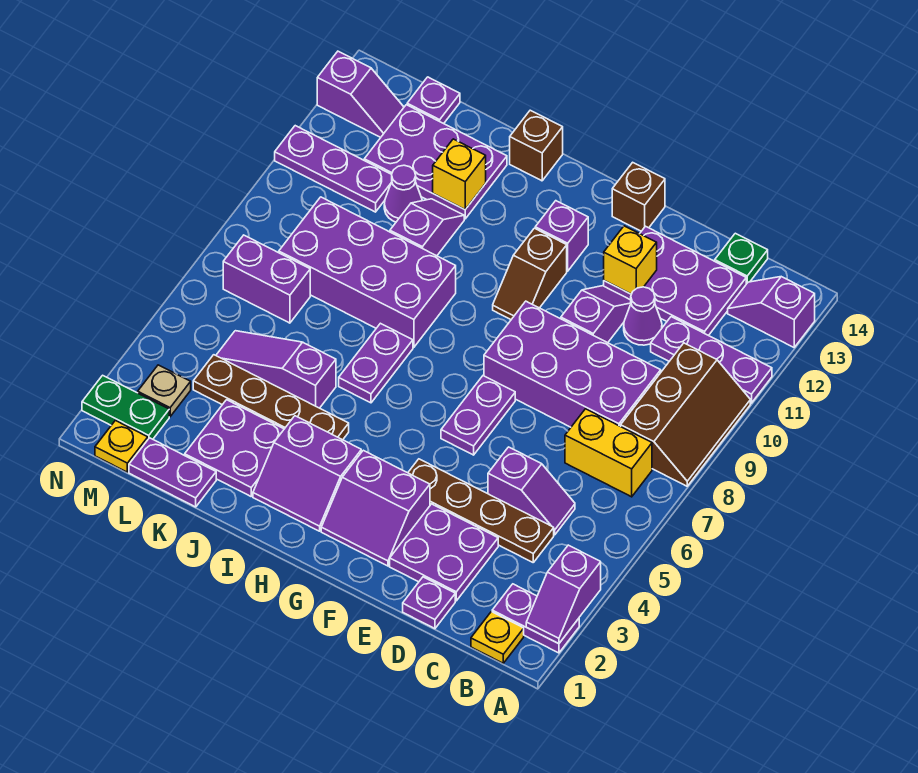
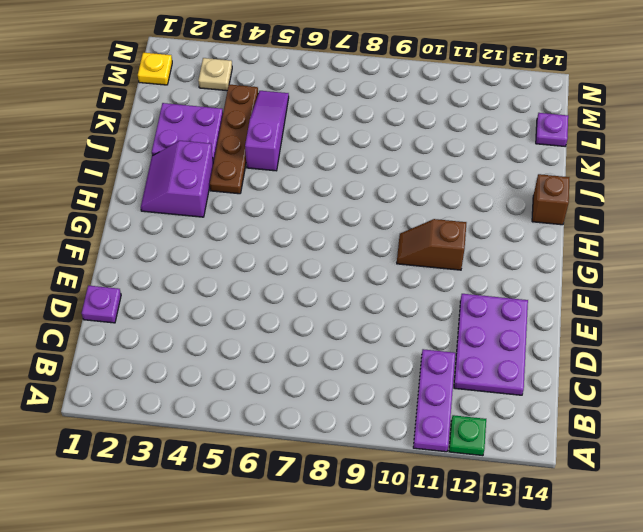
green 1x1 plate [449,415,486,456] -> green 1x1 plate moved to [715,233,768,284]
none -> purple 1x2 plate [492,584,579,653]
none -> brown 2x3 slope [621,343,750,486]
none -> purple 1x2 slope [728,277,815,347]
none -> yellow 1x1 plate [471,612,524,663]

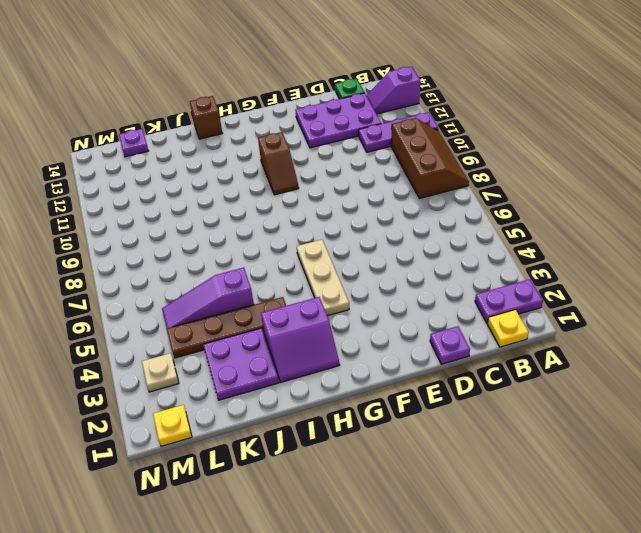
tan 1x3 plate [297,240,349,316] -> none
none -> yellow 1x2 brick [565,409,652,497]
none -> brown 1x4 plate [408,459,554,562]
none -> purple 1x2 slope [488,447,575,535]
none -> purple 2x4 brick [484,301,661,427]

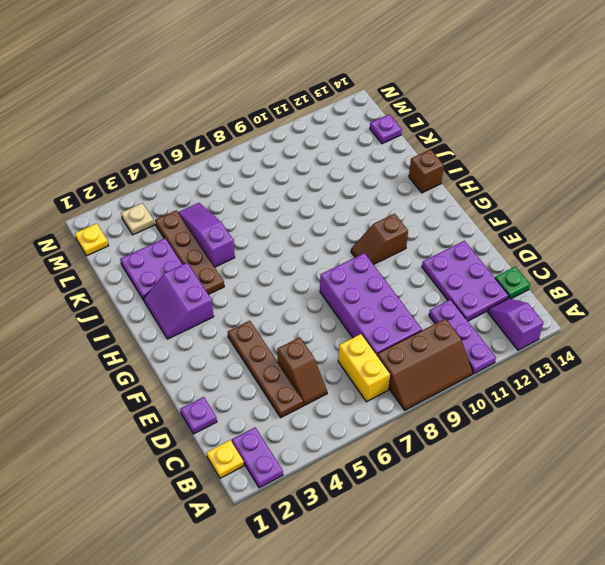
brown 1x2 slope [277,337,327,405] -> purple 1x2 slope [488,447,575,535]
none -> purple 2x2 plate [390,504,498,601]
none -> purple 1x1 cone [624,287,662,345]
none -> purple 1x2 slope [561,286,631,343]
none -> purple 2x2 slope [321,450,430,566]

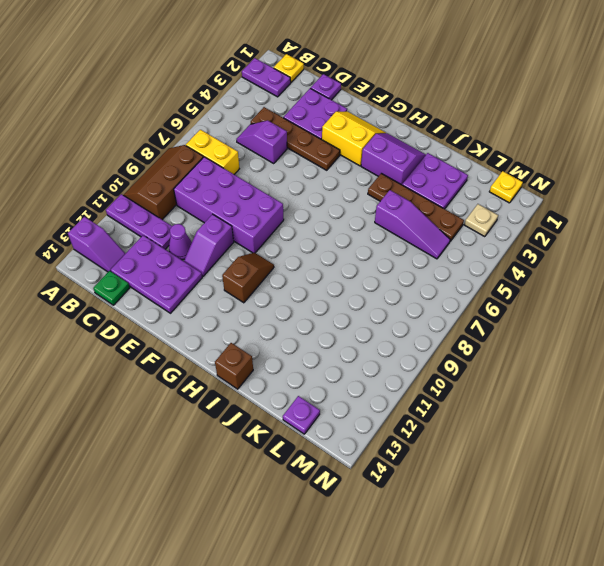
yellow 2x2 slope [322,112,386,166] -> purple 2x2 slope [321,450,430,566]
none -> purple 1x2 plate [441,376,515,455]
none -> brown 1x1 brick [612,162,665,231]
none -> purple 1x1 brick [535,201,588,271]
none -> purple 1x2 plate [339,323,413,403]

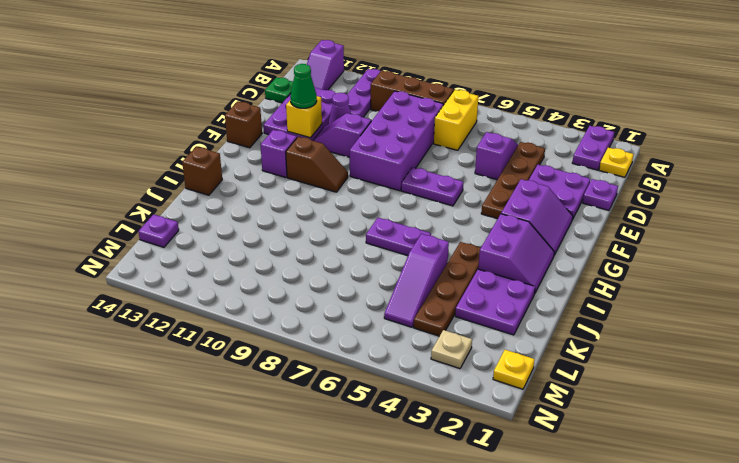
green 1x1 cone [290,64,317,108] -> none
none -> purple 2x4 brick [279,197,456,347]
none -> purple 1x2 slope [390,199,464,256]
none -> purple 2x3 plate [364,105,507,219]
none -> purple 1x2 plate [129,438,216,507]

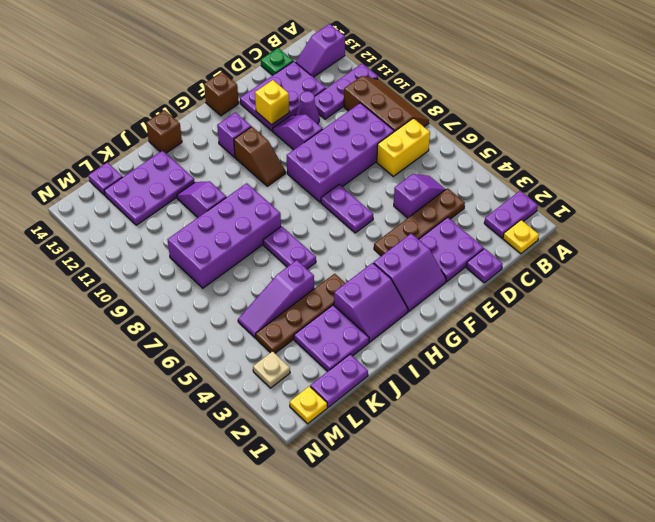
none -> purple 1x1 cone [384,165,422,222]
none -> purple 1x2 brick [223,235,310,323]
none -> purple 1x3 plate [275,126,392,212]
none -> green 1x2 plate [82,375,169,439]

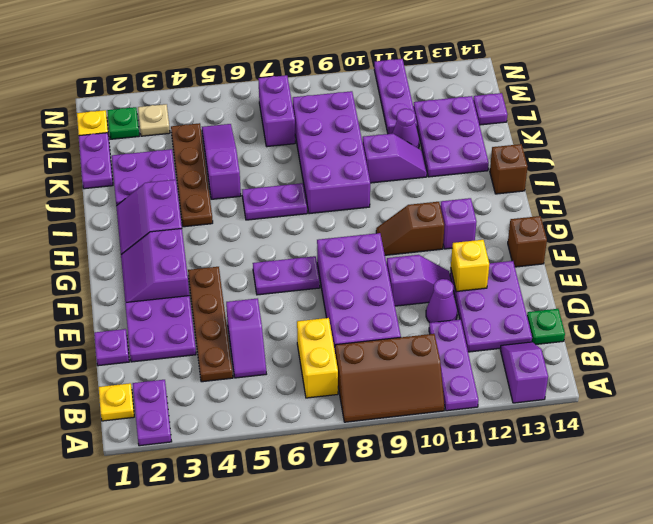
green 1x1 plate [107,107,139,139] -> green 1x2 plate [82,375,169,439]
none -> purple 1x2 slope [317,51,404,137]
none -> purple 1x2 slope [526,545,601,644]
none -> yellow 1x1 brick [433,139,486,210]

